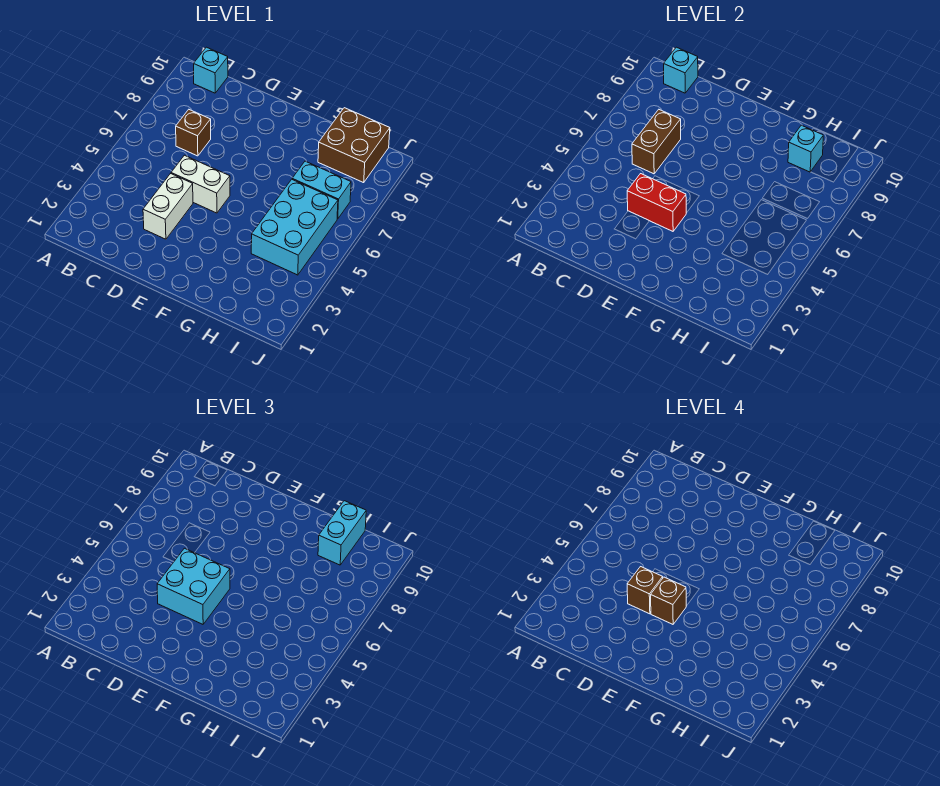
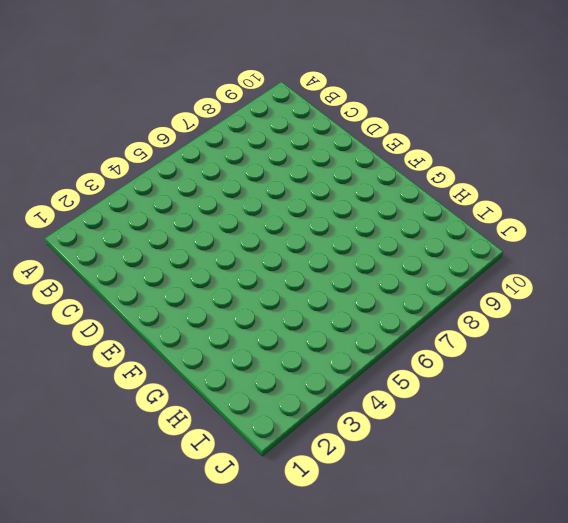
none -> cyan 1x1 brick [194,47,228,93]
none -> brown 1x1 brick [176,110,211,156]
none -> white 1x2 brick [143,174,193,239]

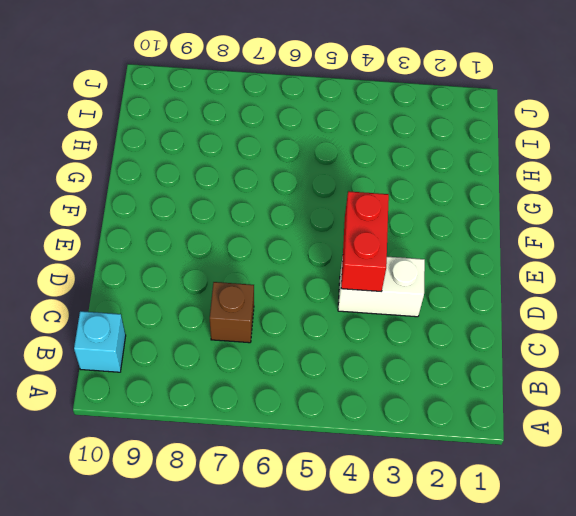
none -> white 1x2 brick [171,155,230,213]
none -> cyan 2x3 brick [251,179,338,275]
none -> cyan 1x2 brick [292,161,351,219]

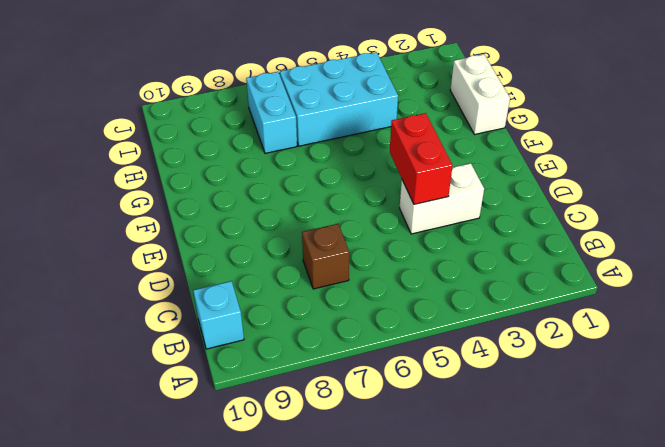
white 1x2 brick [450,54,510,135] -> white 1x2 brick moved to [171,155,230,213]
none -> brown 2x2 brick [318,108,390,183]
none -> cyan 1x1 brick [664,47,698,93]
none -> brown 1x2 brick [632,110,681,174]

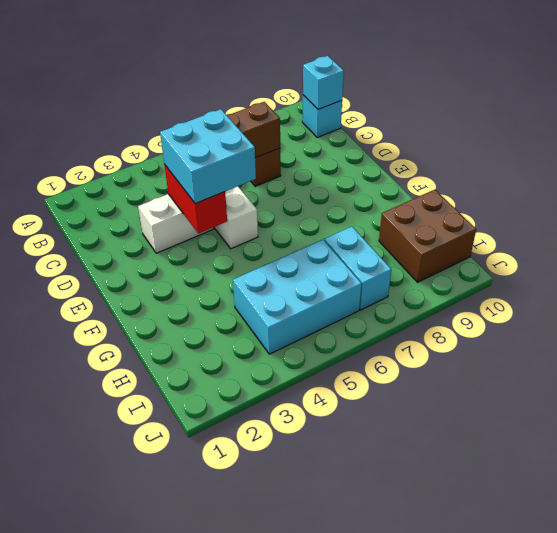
none -> cyan 1x1 brick [788,125,823,172]
none -> cyan 1x2 brick [318,501,366,565]
none -> brown 1x1 brick [627,567,663,614]

